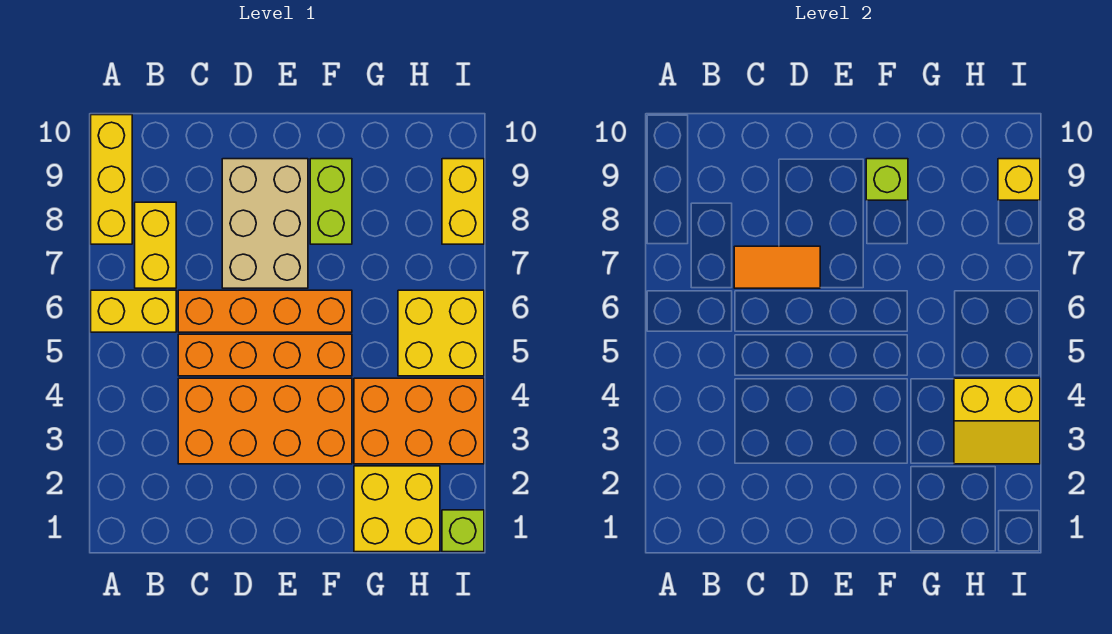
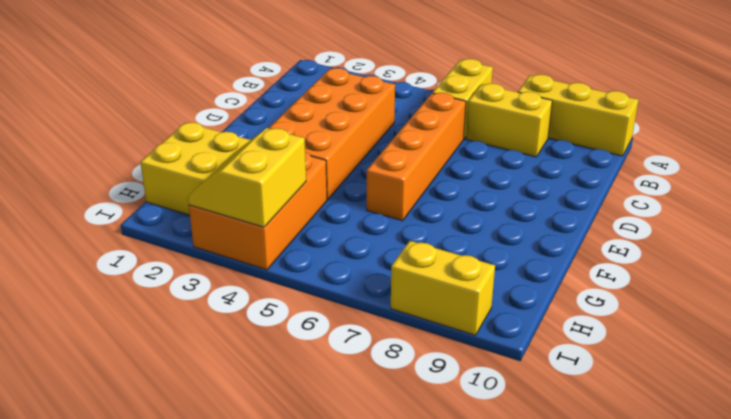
none -> orange 1x4 brick [178,334,352,376]
none -> tan 2x3 brick [222,159,308,288]
none -> lime 1x2 brick [310,159,352,244]

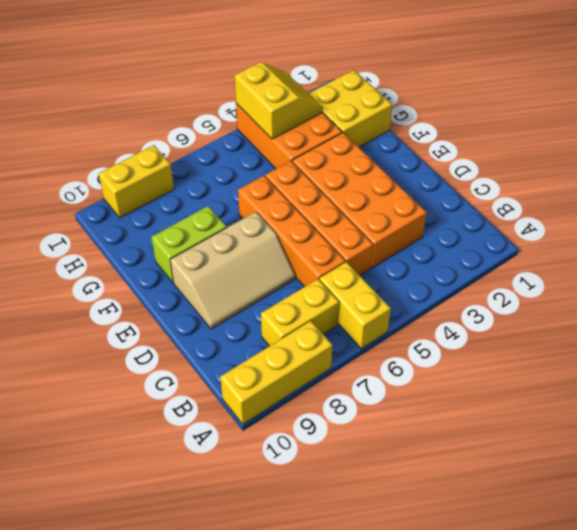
tan 2x3 slope [170,212,296,329] -> tan 2x3 brick [222,159,308,288]
none -> yellow 2x2 brick [398,290,484,376]
none -> lime 1x1 brick [442,510,484,552]
none -> orange 1x2 tile [734,246,820,288]

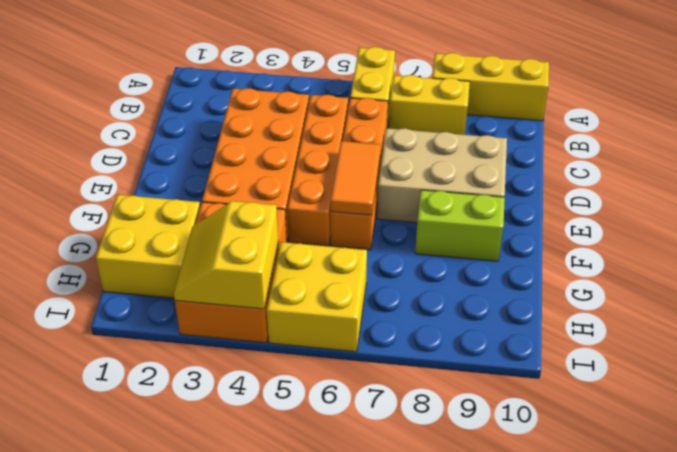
orange 1x2 tile [331,141,381,215] -> orange 1x2 tile moved to [734,246,820,288]
none -> lime 1x1 brick [442,510,484,552]
none -> yellow 1x2 brick [442,159,484,244]
none -> lime 1x1 brick [866,159,908,200]

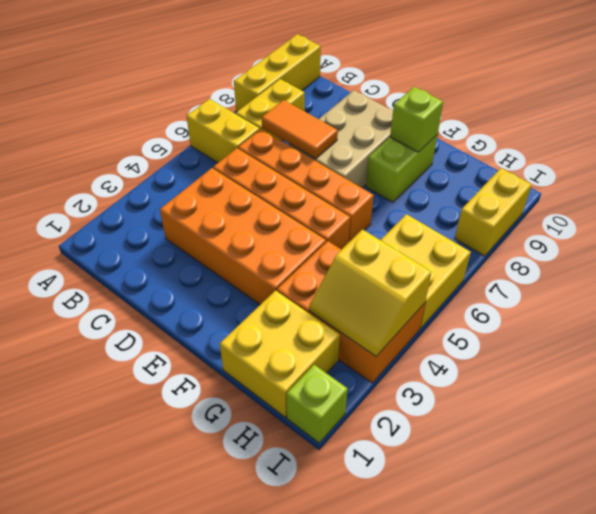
none -> yellow 1x1 brick [998,159,1040,200]

